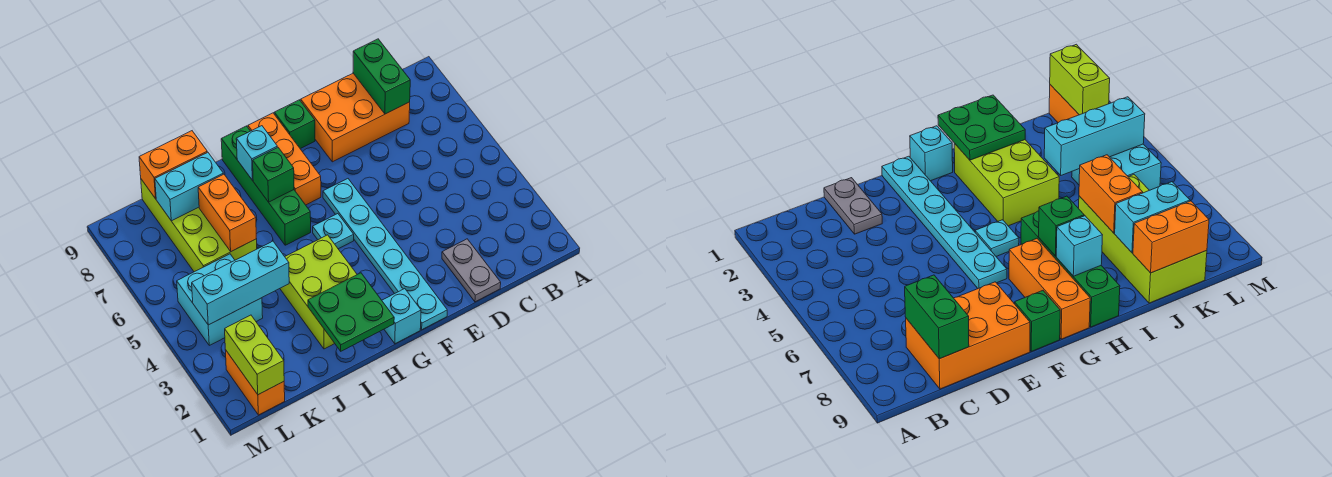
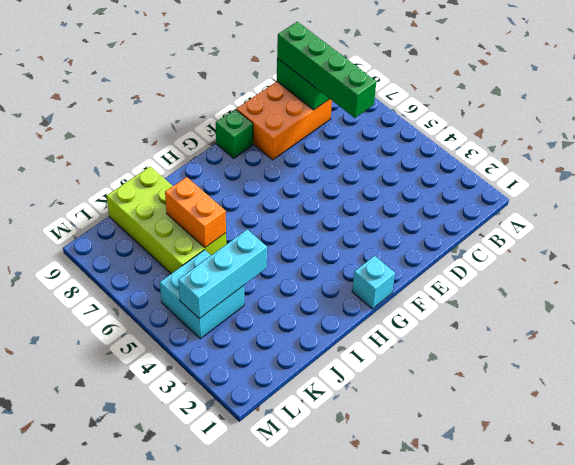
green 1x4 brick [277,22,376,118] -> green 1x4 brick moved to [221,126,311,245]
none -> grey 1x2 plate [442,239,501,302]
none -> cyan 1x6 plate [323,179,447,330]
none -> cyan 1x1 plate [313,214,354,249]

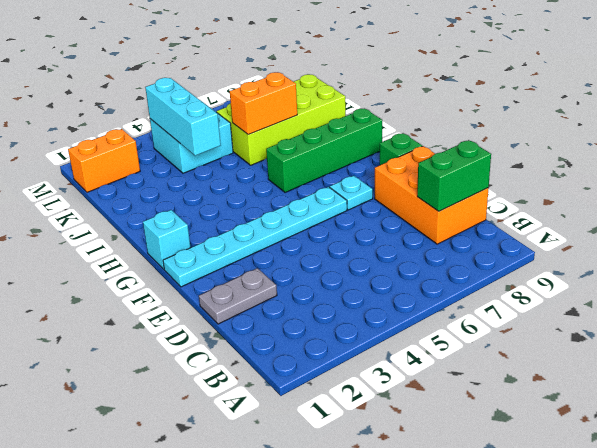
cyan 1x1 plate [330,176,373,210] -> cyan 1x1 plate moved to [313,214,354,249]
none -> orange 1x3 brick [248,113,321,205]
none -> lime 2x3 brick [280,235,357,349]
none -> green 2x2 plate [308,273,394,351]

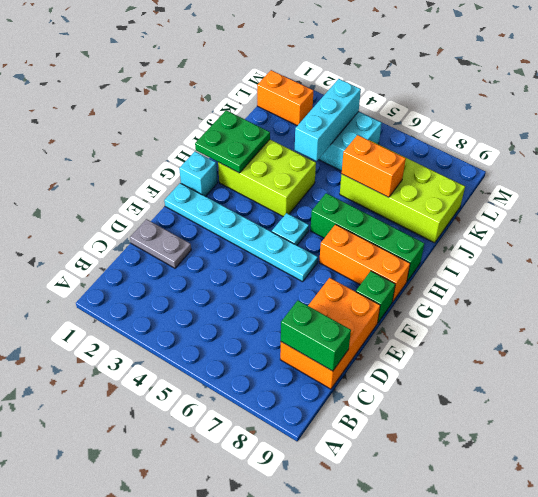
none -> green 1x1 brick [253,147,294,202]
none -> cyan 1x1 brick [236,126,277,180]
none -> cyan 1x2 brick [155,152,223,221]

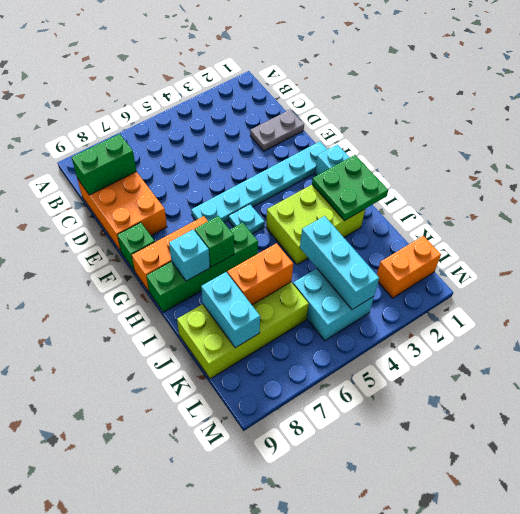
none -> orange 1x2 brick [139,131,207,199]
none -> lime 1x2 brick [225,315,284,395]

